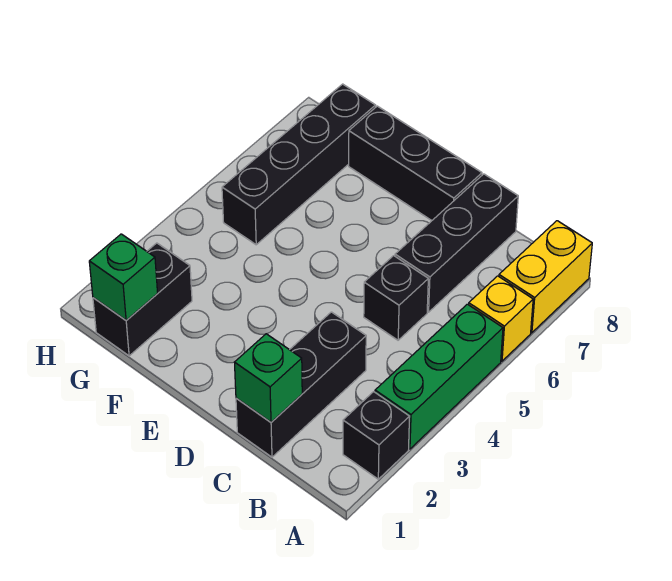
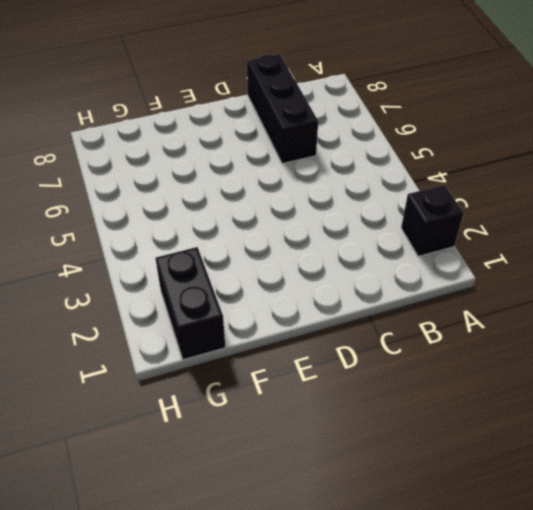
none -> green 1x3 brick [375,304,503,449]
none -> yellow 1x1 brick [469,276,533,361]
none -> yellow 1x2 brick [499,221,592,333]

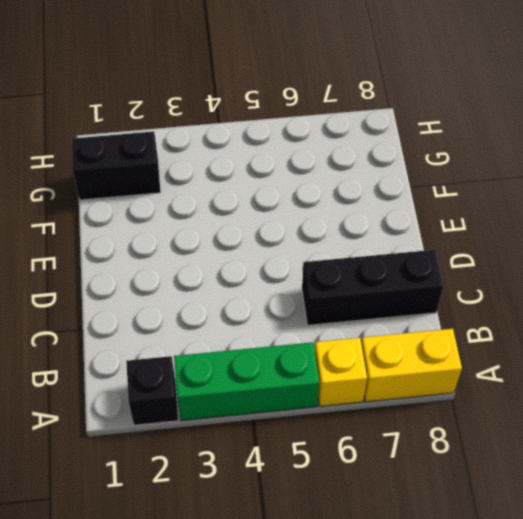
none -> black 1x3 brick [236,312,366,457]
none -> black 1x1 brick [364,256,428,340]
none -> black 1x3 brick [349,106,482,220]

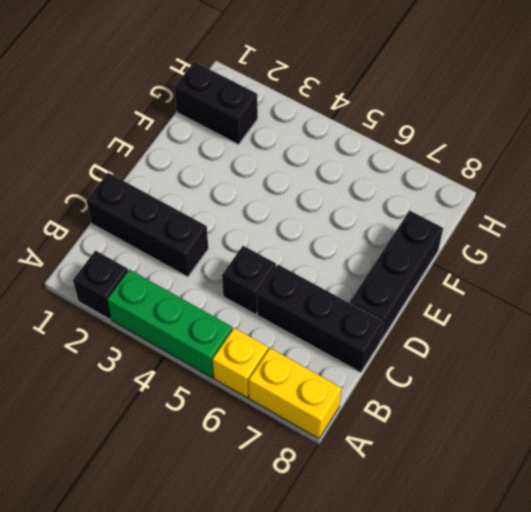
none -> black 1x4 brick [222,84,376,245]
none -> green 1x1 brick [234,334,302,422]
none -> green 1x1 brick [89,234,158,320]

